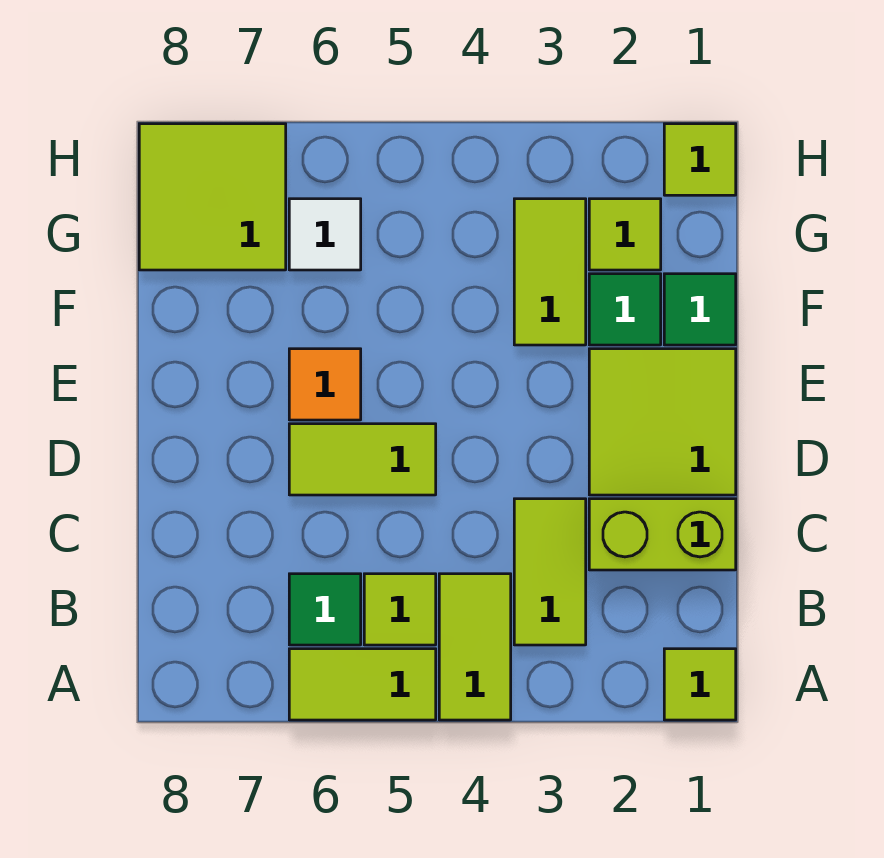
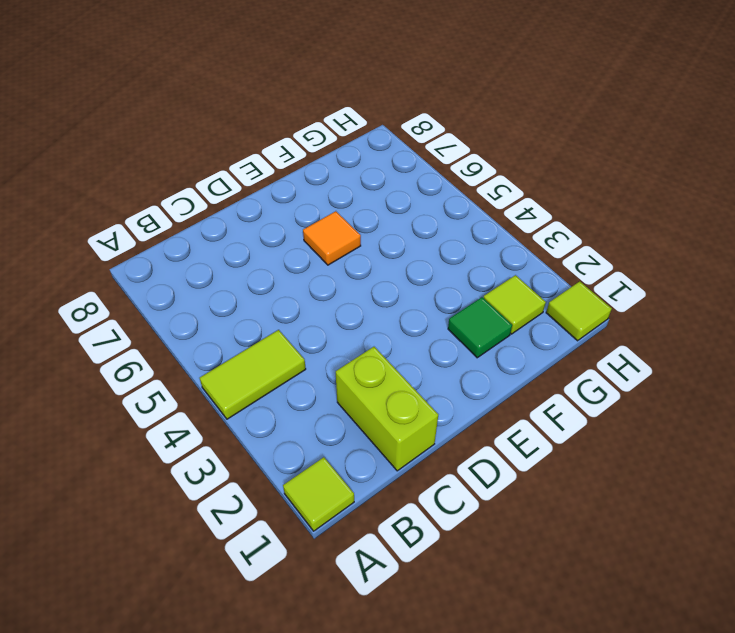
none -> lime 1x2 tile [289,649,436,720]
none -> lime 1x2 tile [514,499,586,645]
none -> lime 1x1 tile [364,574,436,645]

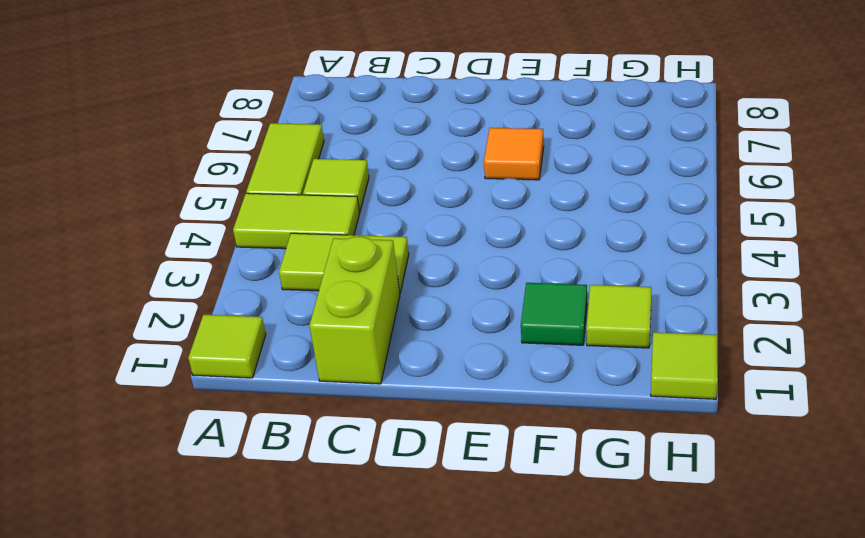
none -> green 1x1 tile [289,574,361,645]
none -> lime 2x2 tile [589,349,736,495]
none -> lime 1x2 tile [289,424,436,495]

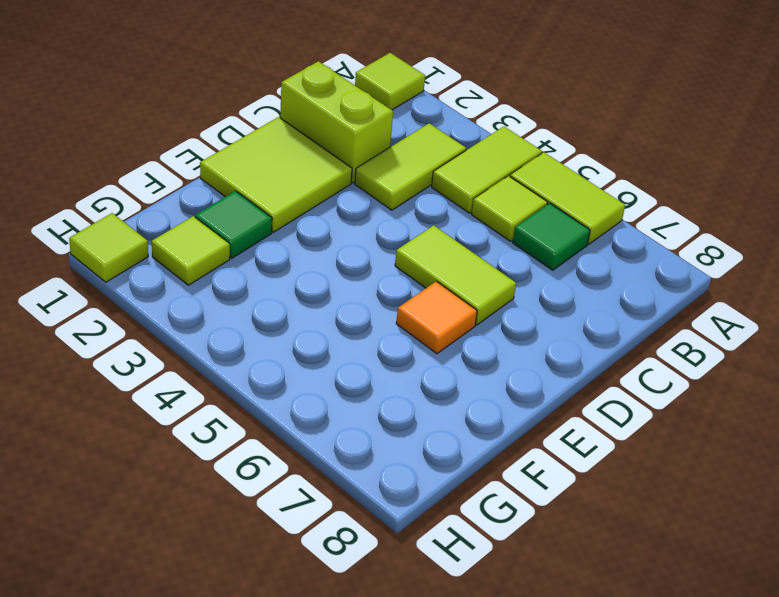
none -> green 1x1 tile [664,274,736,345]
none -> lime 1x2 tile [514,199,586,345]
none -> white 1x1 tile [289,199,361,270]

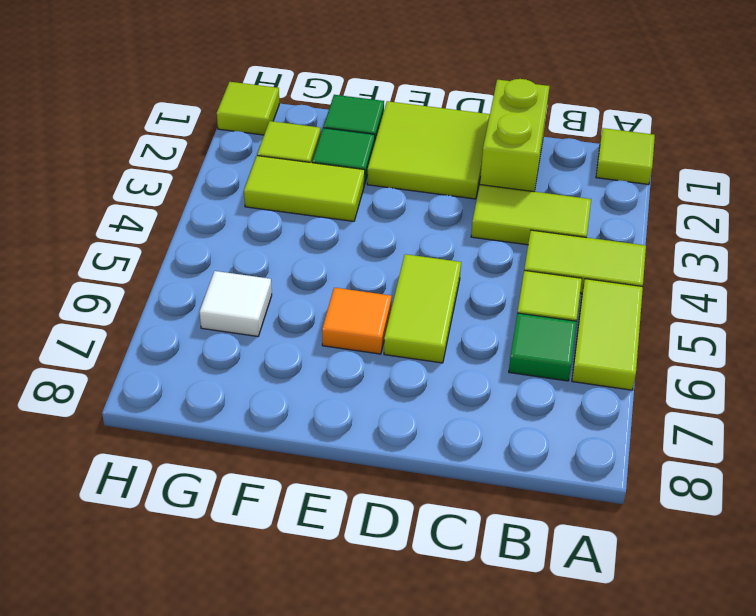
none -> lime 2x2 tile [139,124,286,270]

